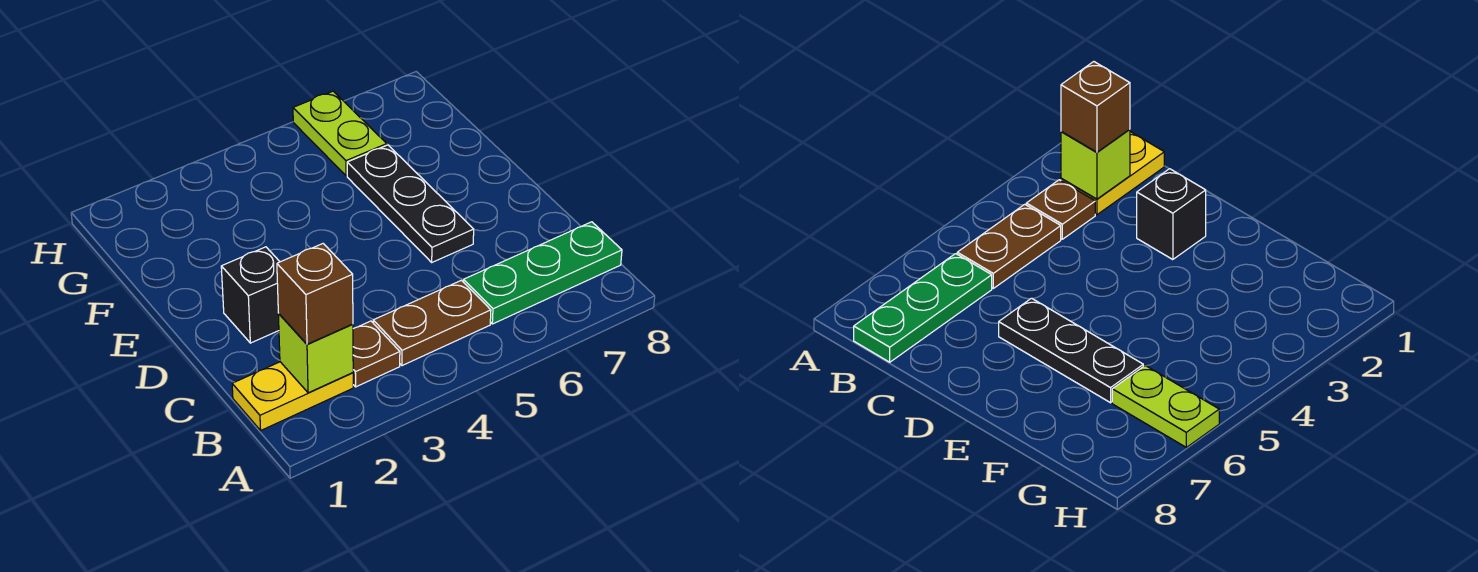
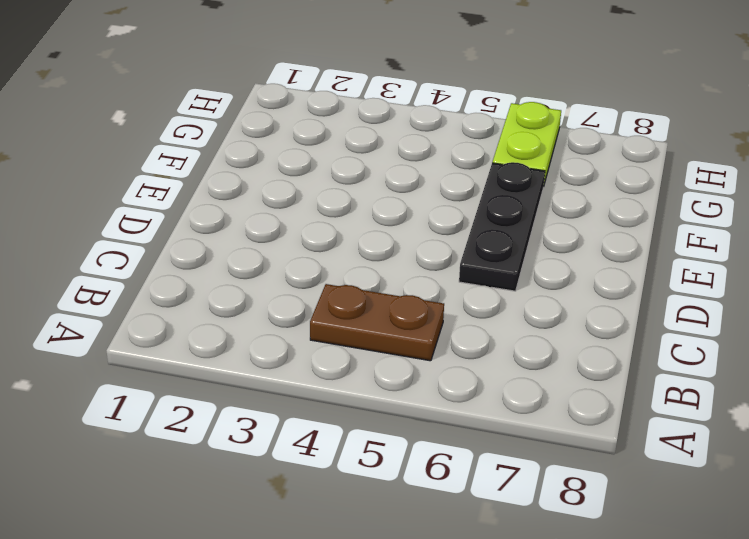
none -> yellow 1x2 plate [232,362,353,430]
none -> brown 1x1 plate [353,321,400,387]

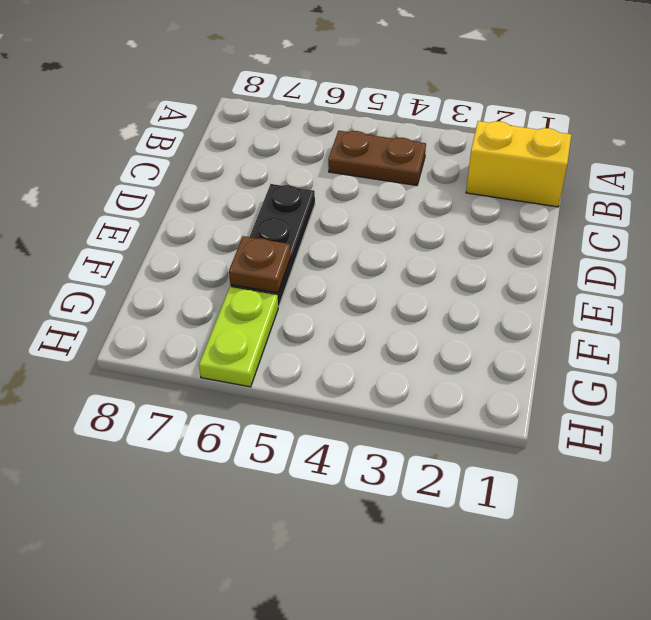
yellow 1x2 brick [466,121,571,207] -> yellow 1x2 plate [232,362,353,430]
brown 1x1 plate [229,236,291,293] -> brown 1x1 plate moved to [353,321,400,387]
none -> green 1x3 plate [464,222,622,324]
none -> black 1x1 brick [221,247,280,343]

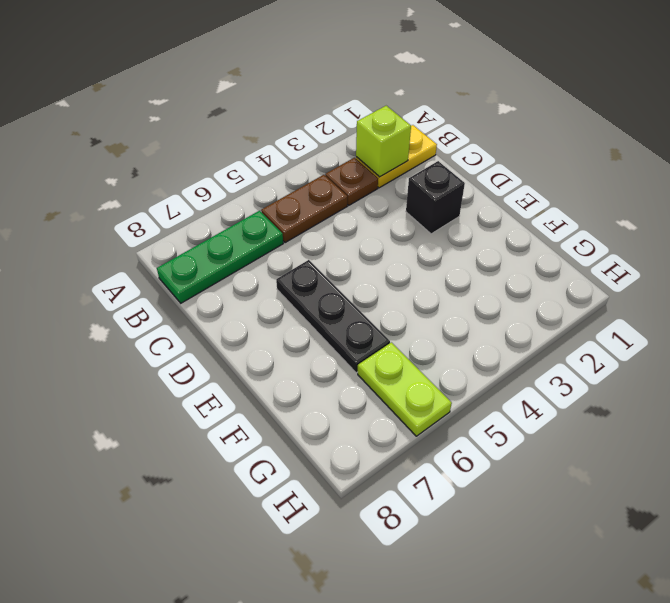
none -> brown 1x1 brick [277,244,353,344]

